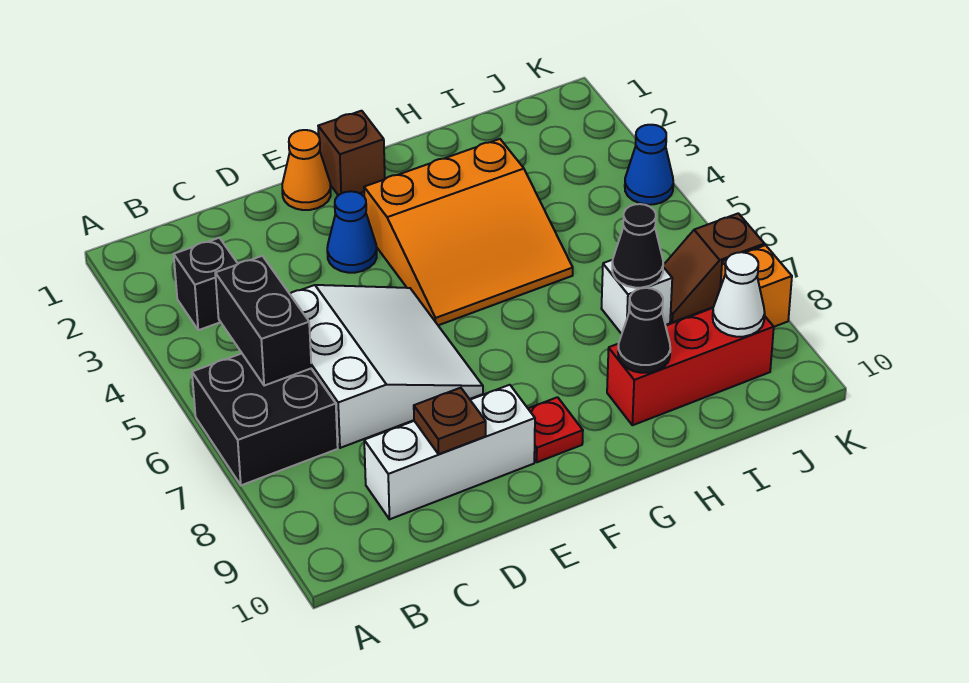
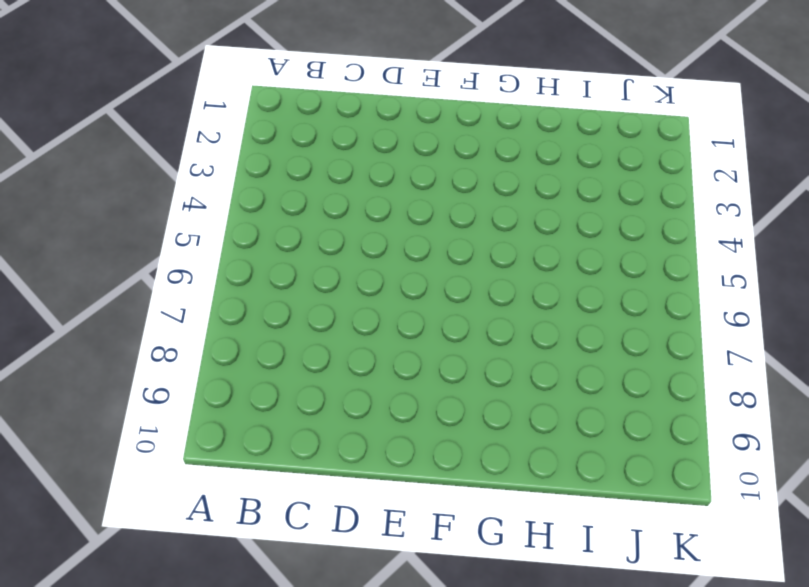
none -> black 2x2 brick [192,354,338,485]
none -> black 1x1 brick [174,238,238,330]
none -> white 3x3 slope [290,285,483,448]

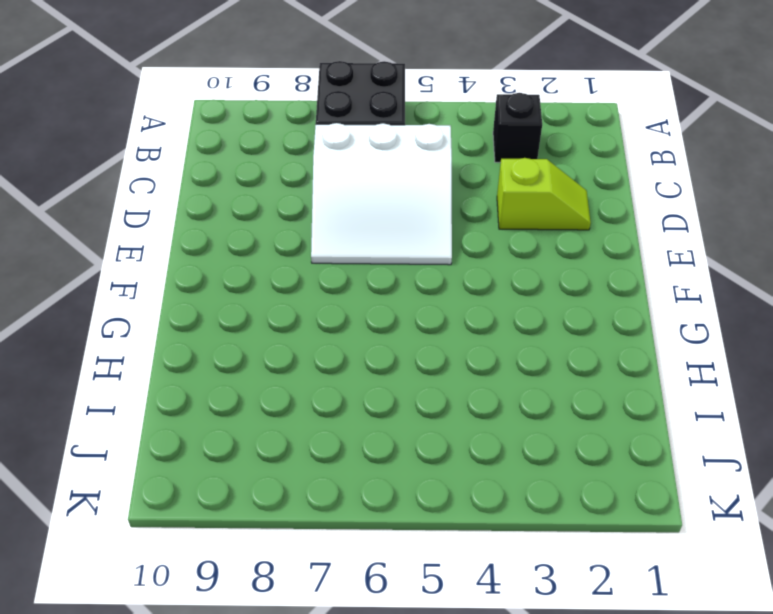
lime 1x2 slope [497,158,591,230] -> none
none -> white 1x3 brick [364,385,535,519]
none -> orange 1x1 cone [282,130,331,210]
none -> blue 1x1 cone [327,191,377,273]

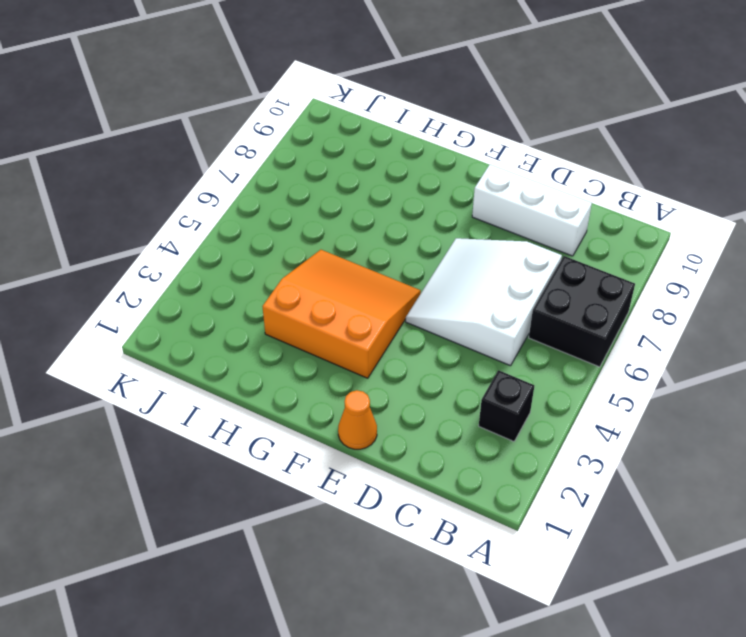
none -> blue 1x1 cone [327,191,377,273]
none -> brown 1x1 brick [318,111,385,195]
none -> red 1x1 plate [528,397,583,462]

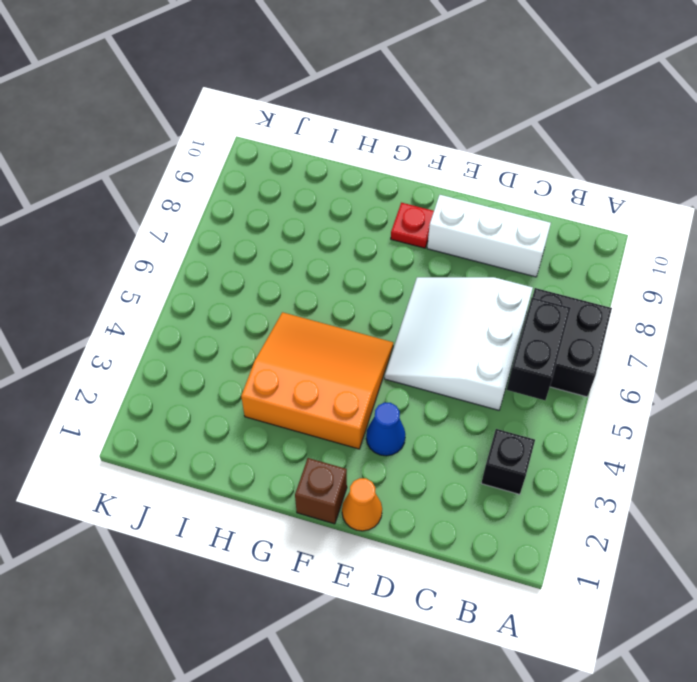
none -> red 1x3 brick [607,308,774,425]
none -> white 1x1 brick [601,260,672,334]
none -> brown 1x2 slope [663,213,764,322]

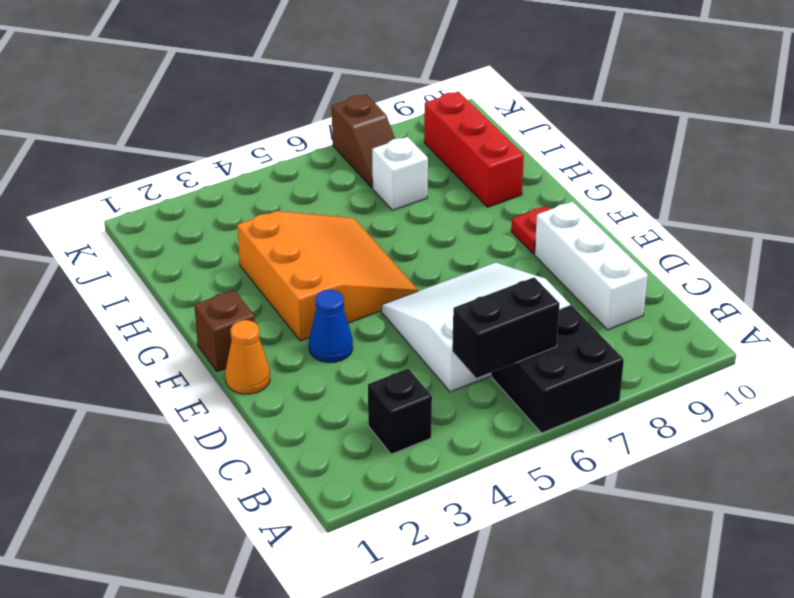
none -> blue 1x1 cone [625,125,673,205]
none -> orange 1x1 brick [721,245,792,327]
none -> brown 1x1 plate [414,388,486,454]

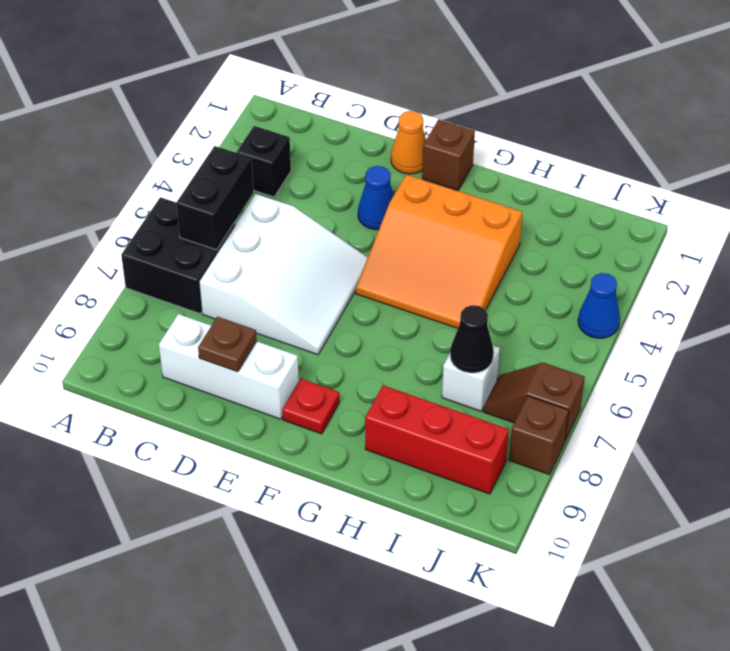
brown 1x1 brick [509,396,569,475] -> orange 1x1 brick [721,245,792,327]
none -> black 1x1 cone [618,288,670,373]
none -> white 1x1 cone [713,252,765,337]

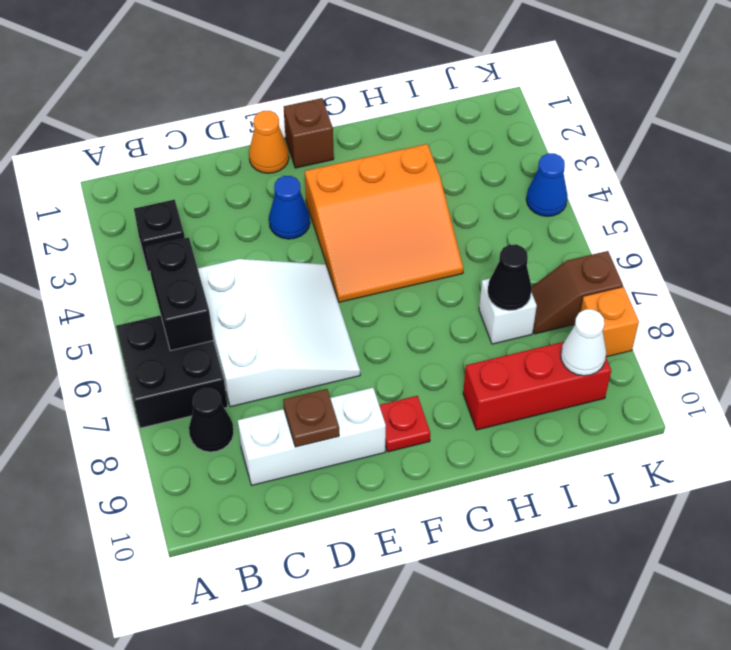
black 1x1 cone [189,388,234,452] -> black 1x1 cone moved to [618,288,670,373]

